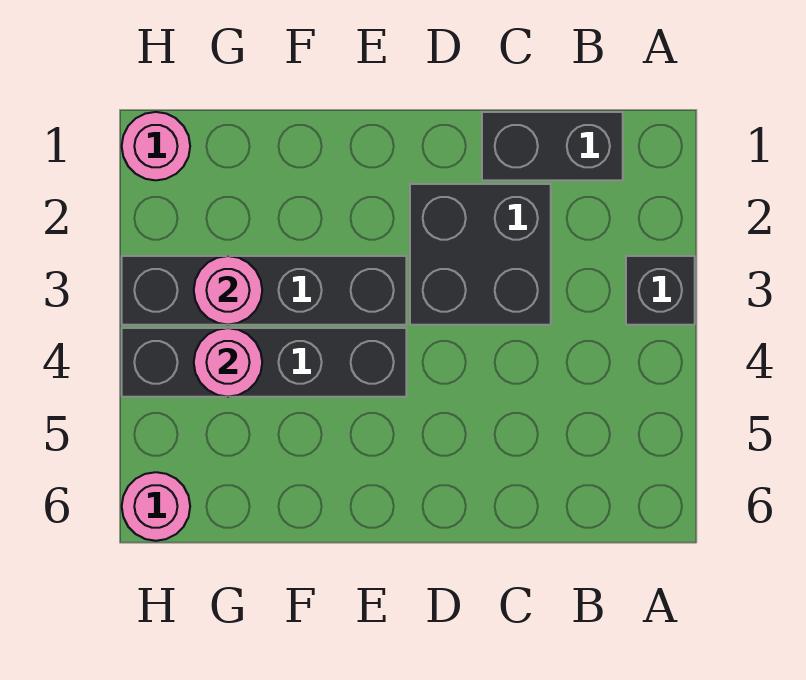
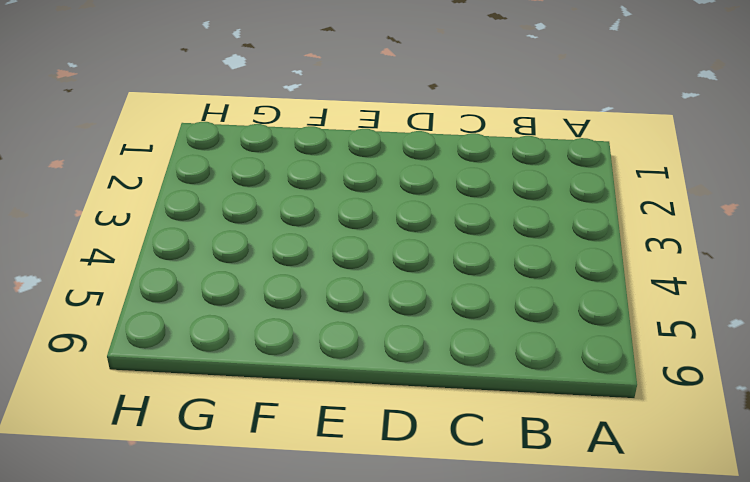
none -> black 1x1 brick [626,256,695,325]
none -> black 1x2 brick [482,112,623,180]

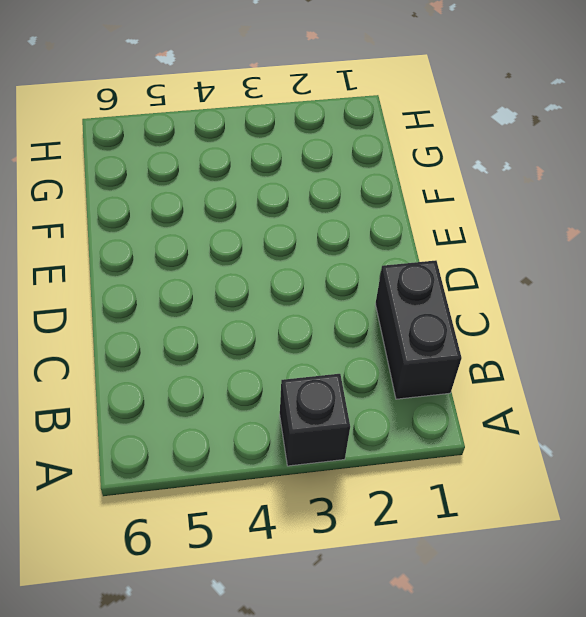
none -> black 2x2 brick [410,184,551,325]
none -> black 1x4 brick [122,256,406,325]

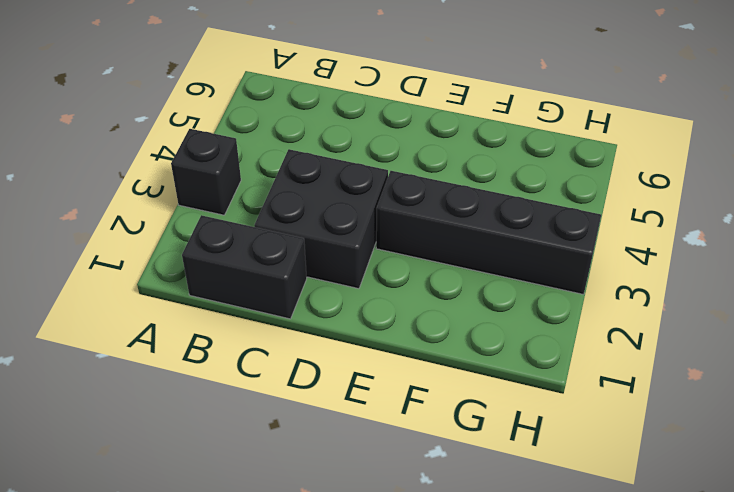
none -> black 1x4 brick [122,328,406,397]
none -> pink 1x1 round brick [122,112,190,180]

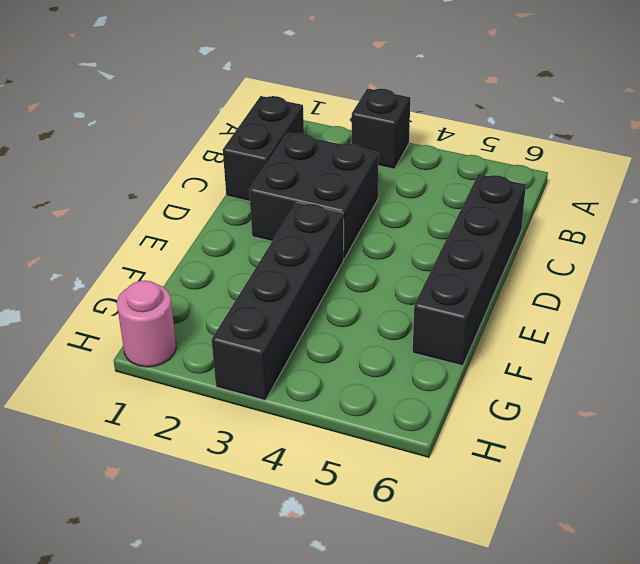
black 1x4 brick [413,174,526,366] -> black 1x4 brick moved to [122,328,406,397]
none -> pink 1x1 round brick [122,472,190,541]
none -> pink 1x1 round brick [194,256,262,325]

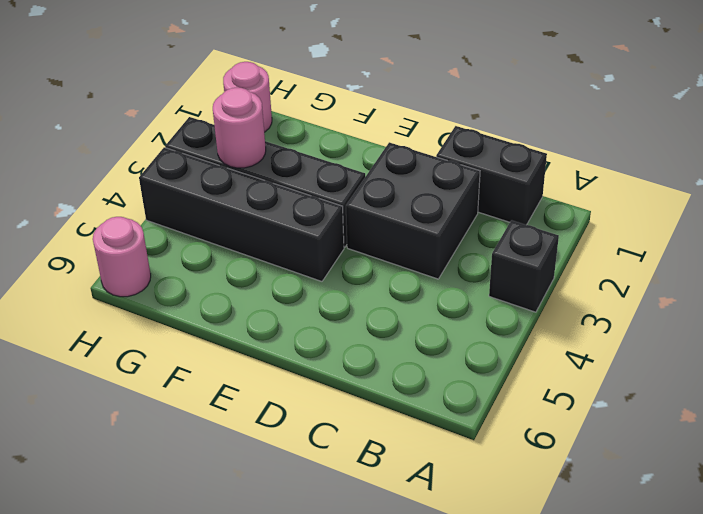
none -> pink 1x1 round brick [194,328,262,397]

